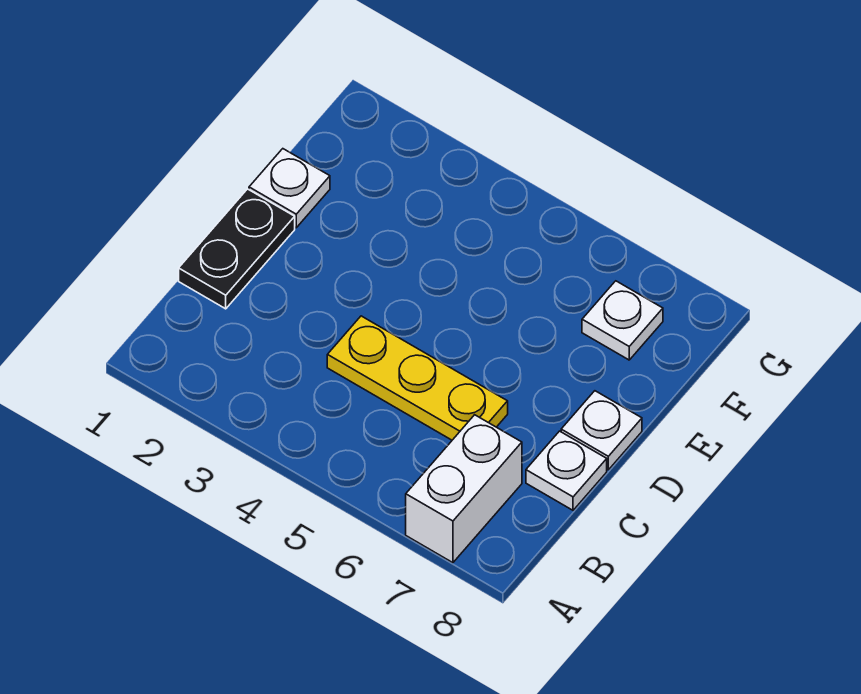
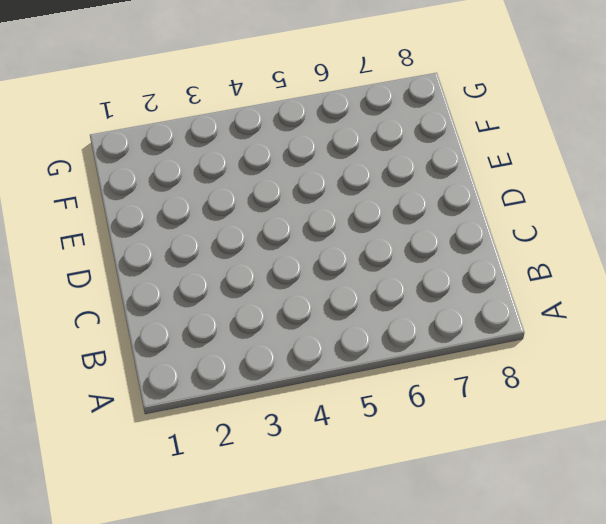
none -> white 1x2 brick [406,415,522,563]
none -> black 1x2 plate [179,189,295,309]

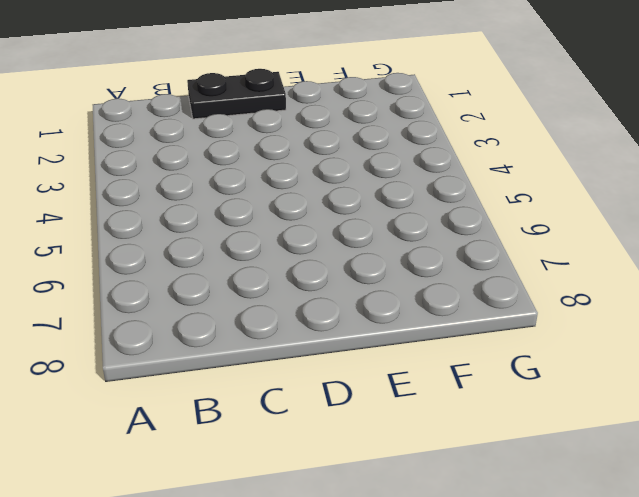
none -> white 1x2 brick [406,415,522,563]
none -> yellow 1x3 plate [327,316,508,440]

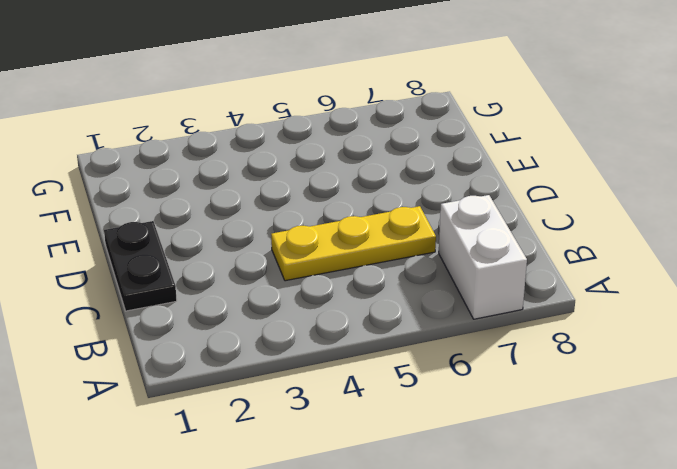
none -> white 1x1 plate [526,431,607,510]
none -> white 1x1 plate [561,391,642,470]

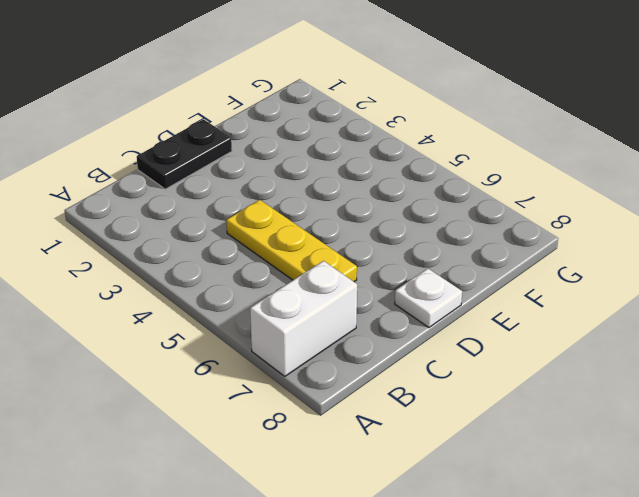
none -> white 1x1 plate [526,431,607,510]
none -> white 1x1 plate [249,149,330,228]

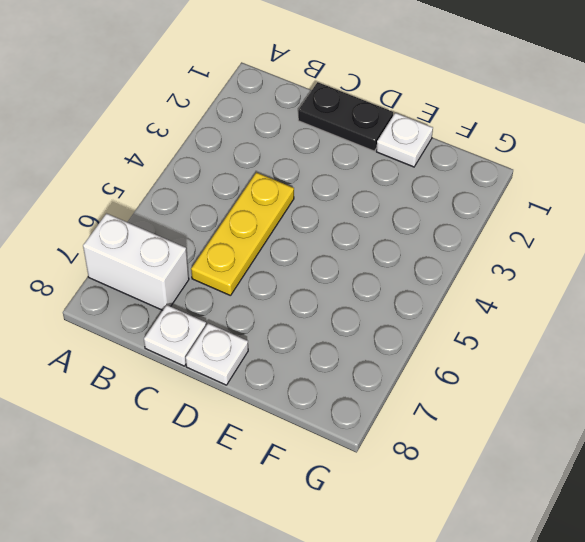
none -> white 1x1 plate [582,281,663,360]

